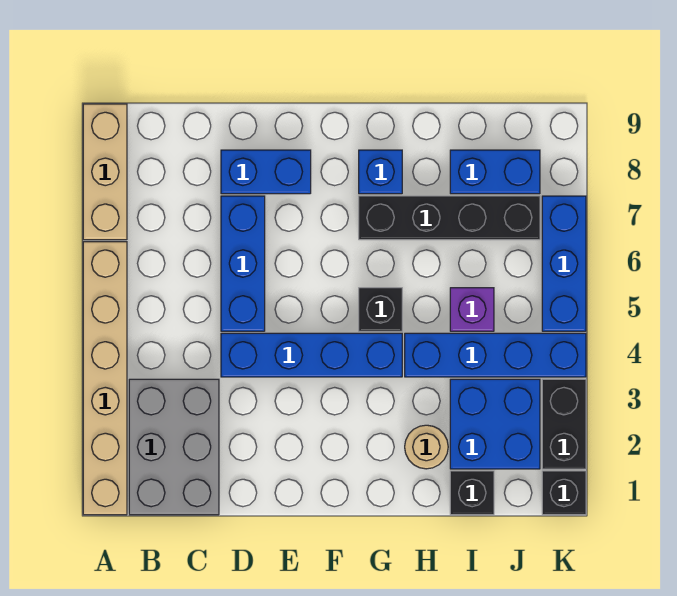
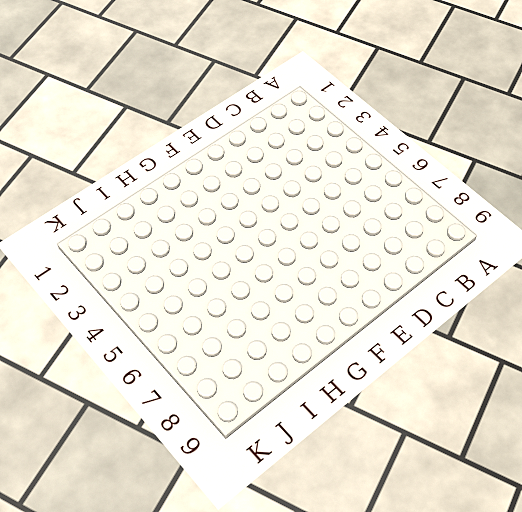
none -> tan 1x6 brick [83,242,127,515]
none -> tan 1x3 brick [83,104,127,240]
none -> grey 2x3 brick [129,379,219,515]

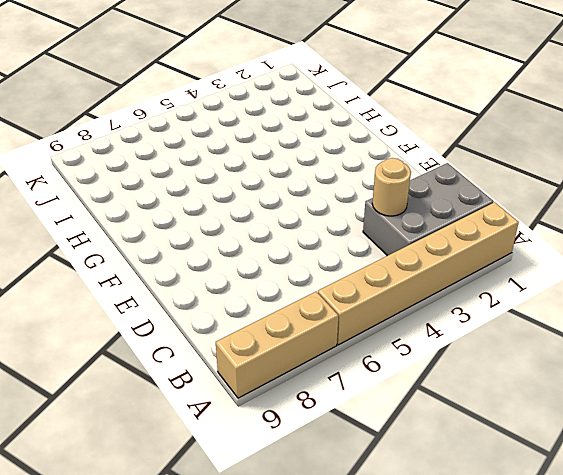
tan 1x1 round brick [372,158,411,216] -> tan 1x1 round brick moved to [405,425,448,469]
none -> blue 1x4 brick [221,333,402,377]
none -> blue 1x3 brick [221,196,265,331]
none -> blue 1x2 brick [221,150,311,194]

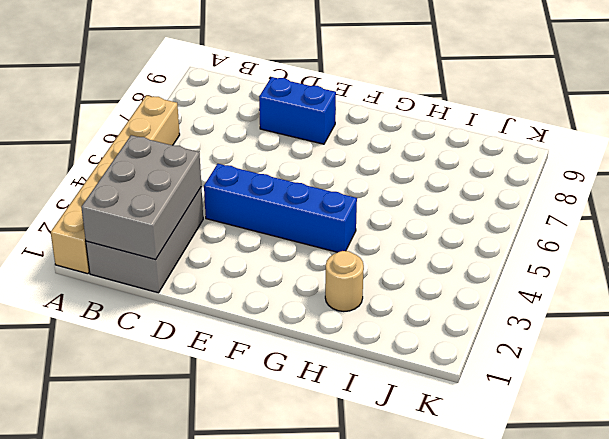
grey 2x3 brick [81,135,201,260] -> none
none -> tan 1x3 brick [83,104,127,240]
none -> blue 1x3 brick [221,196,265,331]
none -> black 1x1 brick [359,288,402,331]

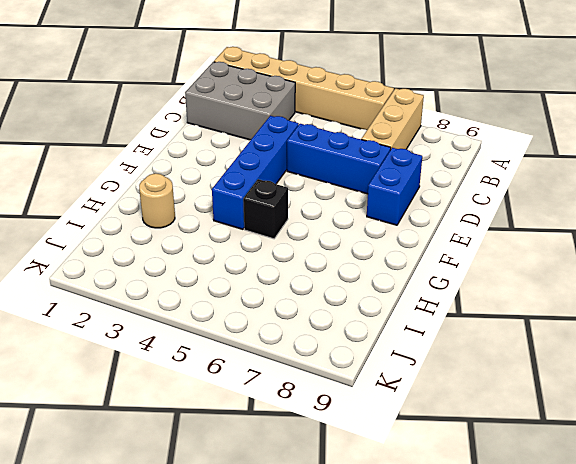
tan 1x3 brick [361,88,424,150] -> tan 1x3 brick turned to [83,104,127,240]
none -> black 1x4 brick [359,196,540,240]
none -> blue 1x1 brick [359,150,402,194]
none -> blue 1x4 brick [405,333,586,377]

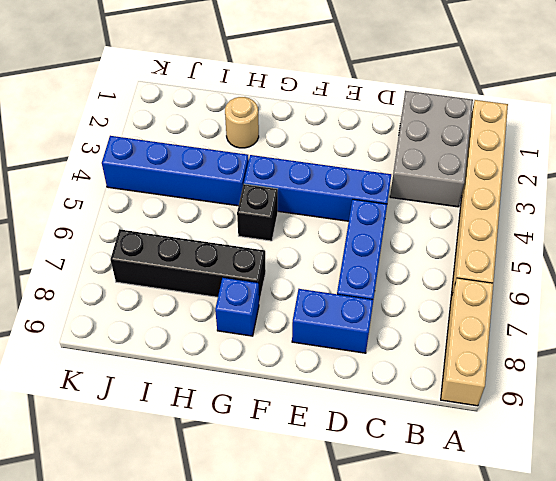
none -> black 1x1 brick [450,471,494,515]
none -> blue 2x2 brick [450,379,540,469]
none -> purple 1x1 brick [450,288,494,331]

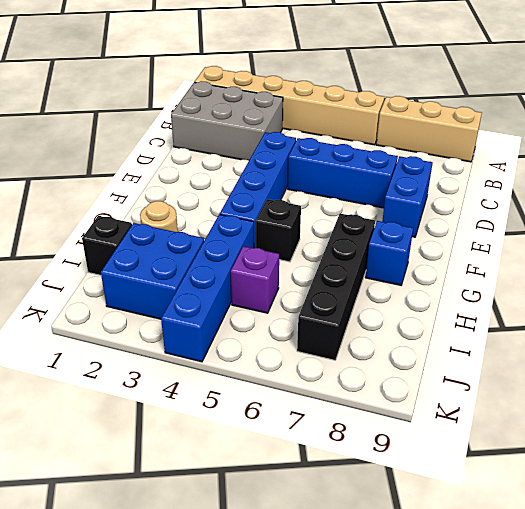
none -> blue 1x2 brick [450,150,540,194]
none -> black 1x1 brick [542,471,586,515]
none -> black 1x2 brick [542,379,586,469]

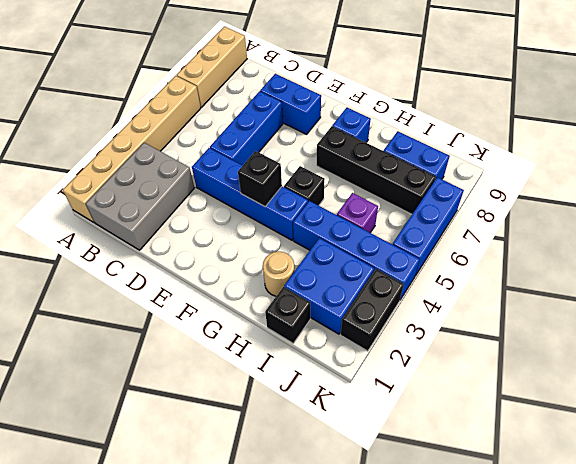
black 1x1 brick [238,151,282,207] -> black 1x1 brick moved to [542,471,586,515]

